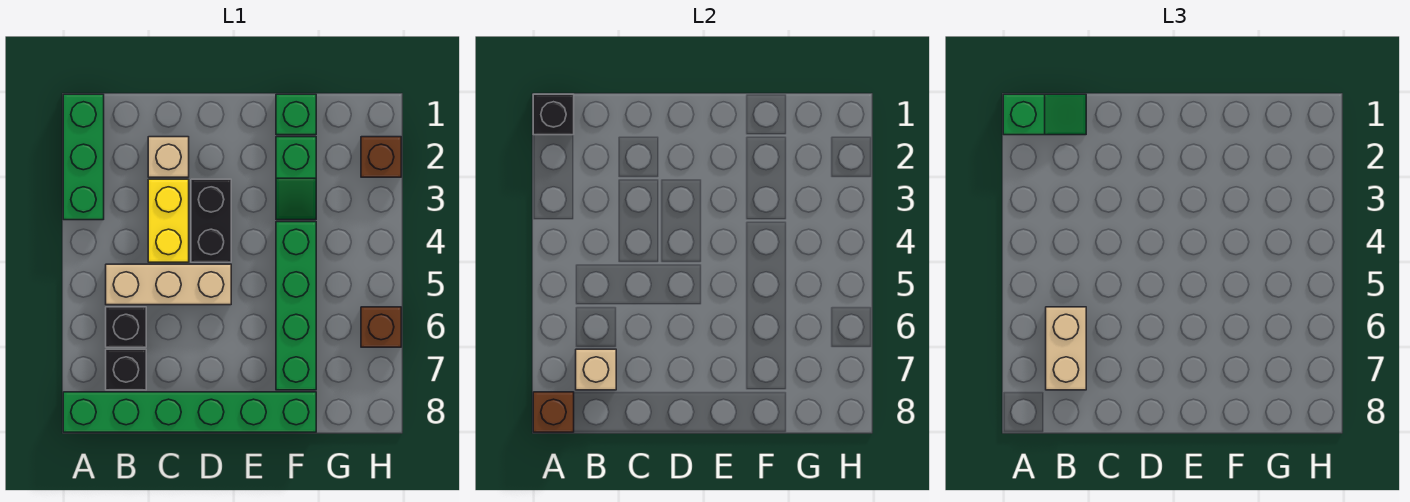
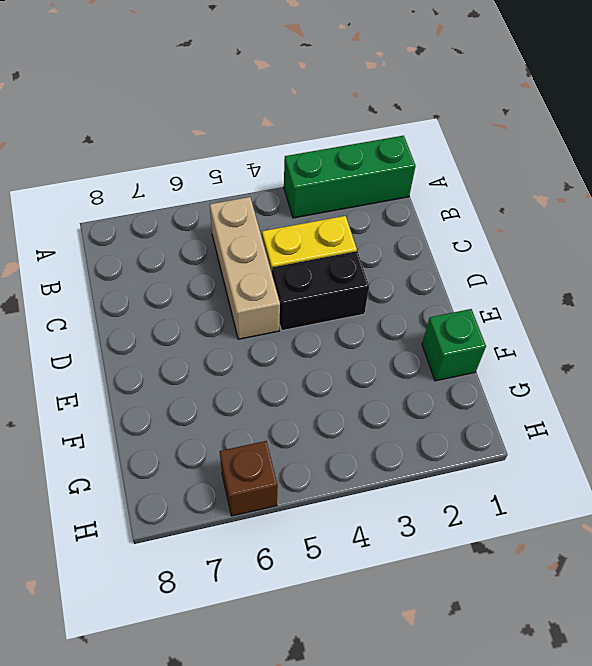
none -> green 1x6 brick [63,392,316,432]
none -> black 1x1 brick [106,307,146,347]
none -> black 1x1 brick [106,349,146,390]

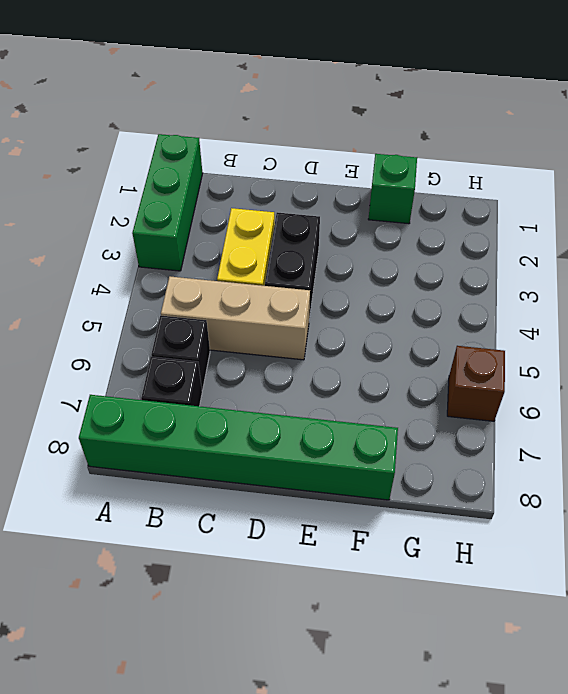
none -> tan 1x1 brick [148,137,189,177]
none -> green 1x2 slope [276,137,316,220]
none -> green 1x4 brick [276,222,316,390]

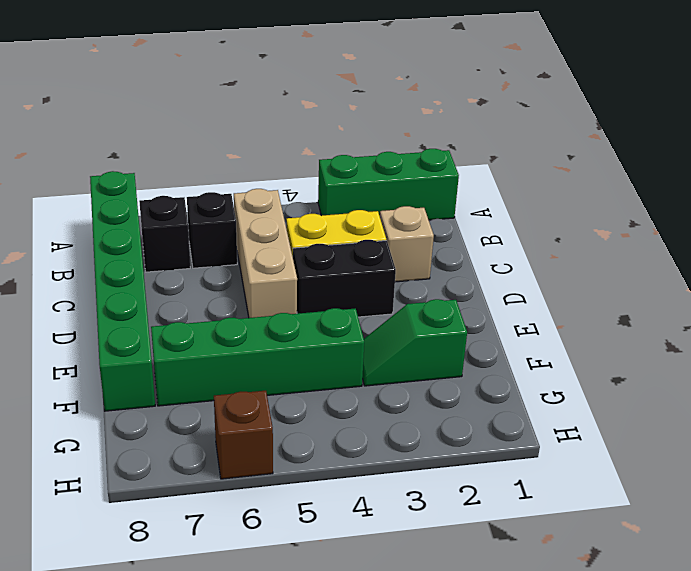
none -> green 1x1 brick [276,94,316,135]
none -> brown 1x1 brick [361,137,401,177]
none -> black 1x1 brick [533,94,574,135]

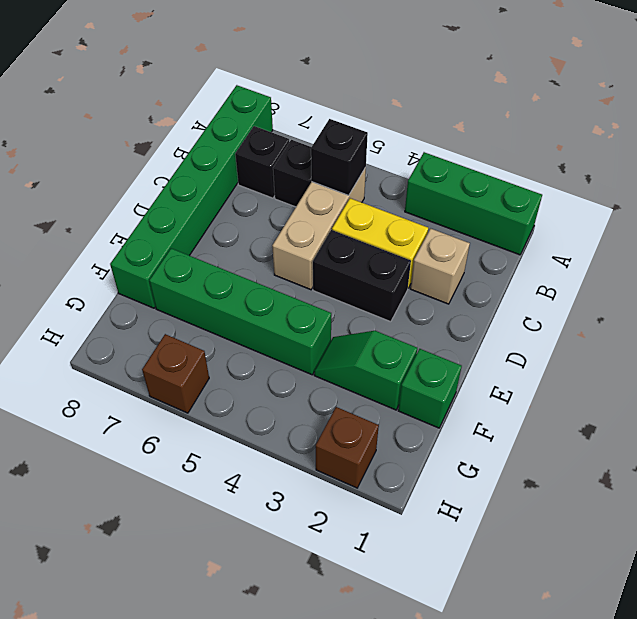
black 1x1 brick [311,119,368,195] -> black 1x1 brick moved to [533,94,574,135]
none -> brown 1x1 brick [533,392,574,432]
none -> tan 1x1 brick [576,349,616,390]
none -> green 1x2 slope [1003,94,1086,135]

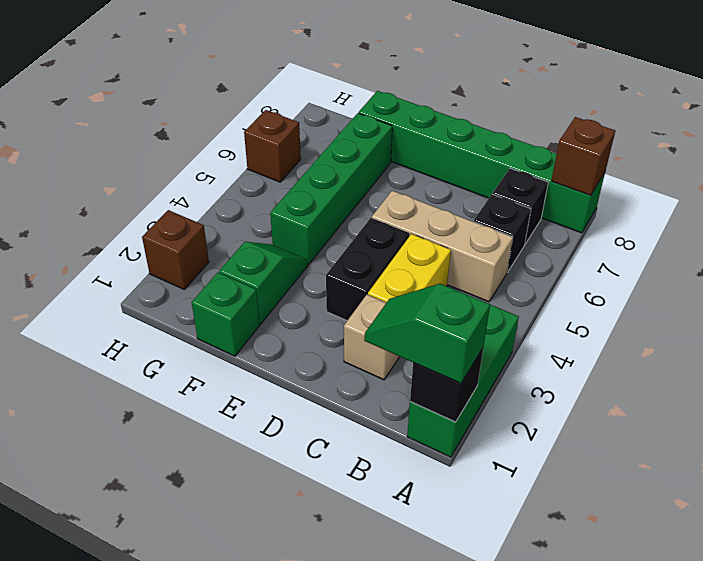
none -> tan 1x1 brick [576,349,616,390]
none -> tan 1x2 brick [1046,307,1086,390]

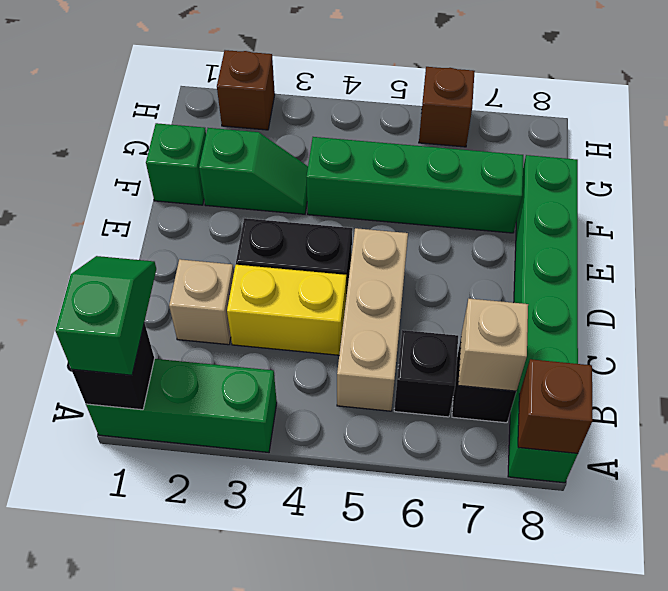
none -> tan 1x2 brick [1046,307,1086,390]

